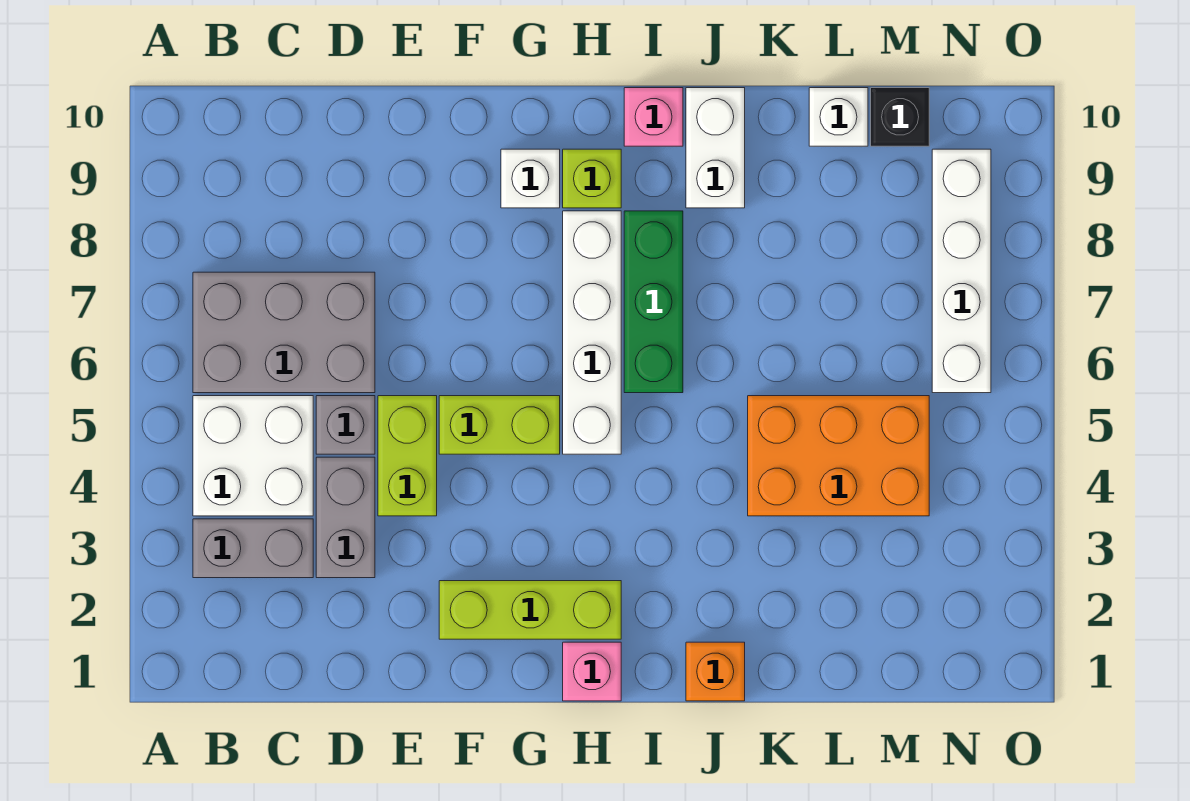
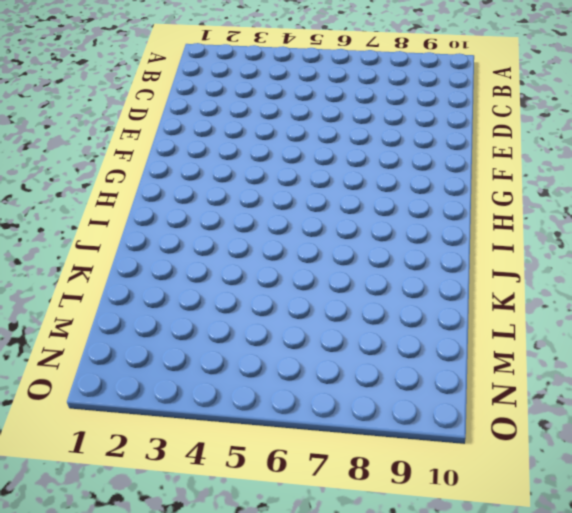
none -> grey 1x2 brick [193,519,313,578]
none -> white 2x2 brick [193,396,313,516]
none -> grey 2x3 brick [193,272,375,393]

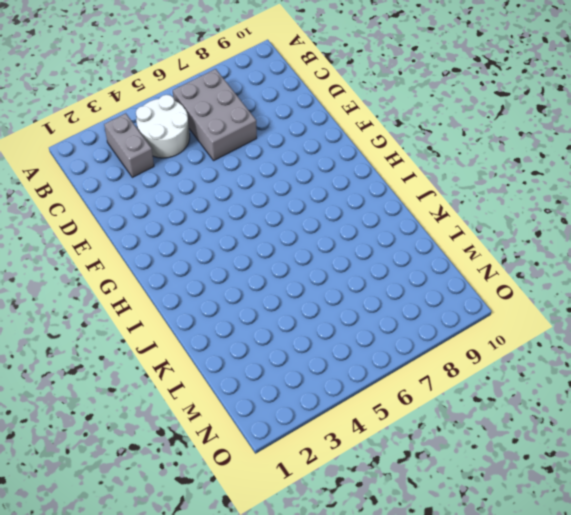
white 2x2 round brick [136,95,190,158] -> white 2x2 brick [193,396,313,516]
none -> grey 1x2 brick [316,457,375,578]
none -> grey 1x1 brick [316,396,375,454]
none -> lime 1x2 brick [378,396,437,516]

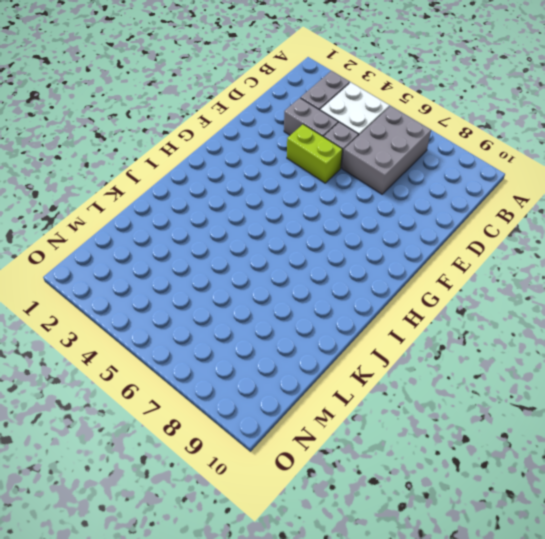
none -> lime 1x3 brick [439,581,621,639]
none -> lime 1x2 brick [439,396,560,454]
none -> white 1x1 brick [501,149,560,208]

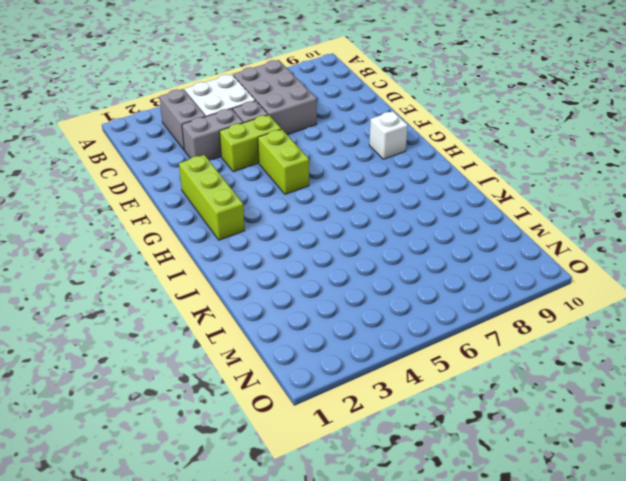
none -> pink 1x1 brick [563,642,621,701]
none -> white 1x4 brick [563,211,621,454]
none -> lime 1x1 brick [563,149,621,208]

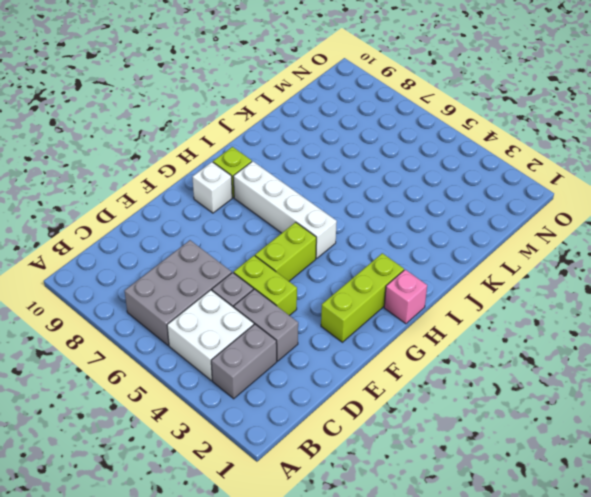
none -> green 1x3 brick [624,211,683,393]
none -> pink 1x1 brick [624,88,683,146]
none -> orange 1x1 brick [686,642,745,701]

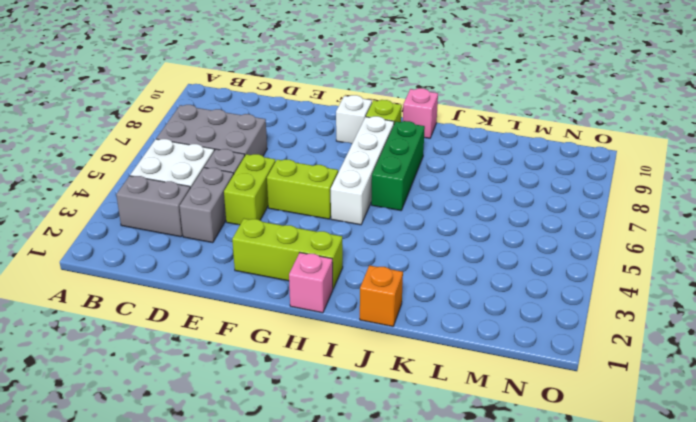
none -> white 1x2 brick [686,88,745,208]
none -> orange 2x3 brick [748,396,929,516]
none -> white 1x1 brick [809,88,868,146]

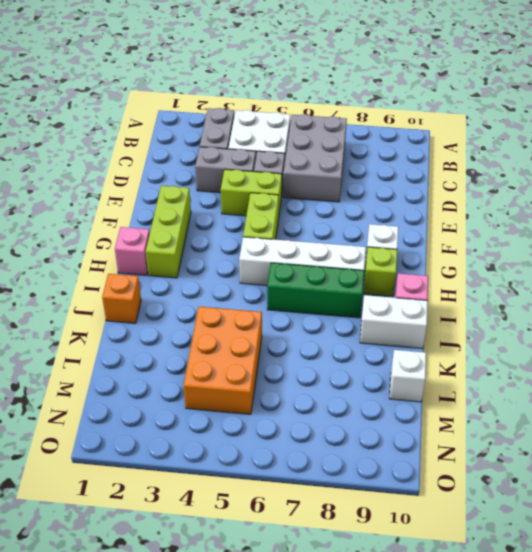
none -> black 1x1 brick [871,88,929,146]
none -> white 1x4 brick [932,149,991,393]

